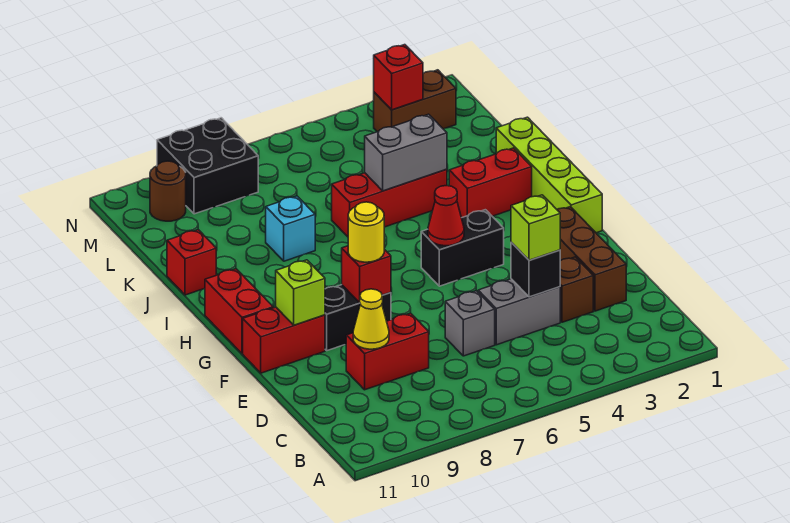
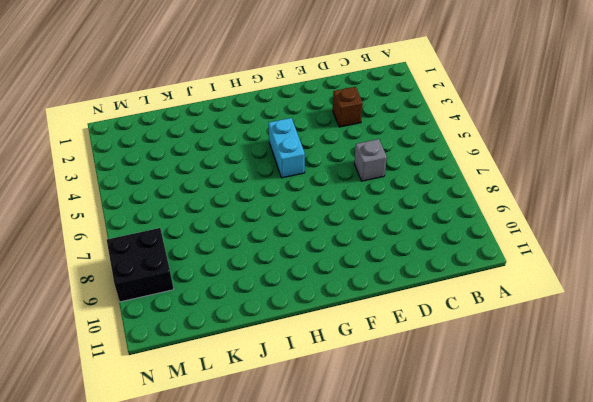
cyan 1x2 brick [269,118,305,178] -> black 1x2 brick [421,210,504,286]
none -> brown 1x3 brick [557,207,626,311]
none -> grey 1x2 brick [478,279,560,345]
none -> red 1x2 brick [346,313,429,390]

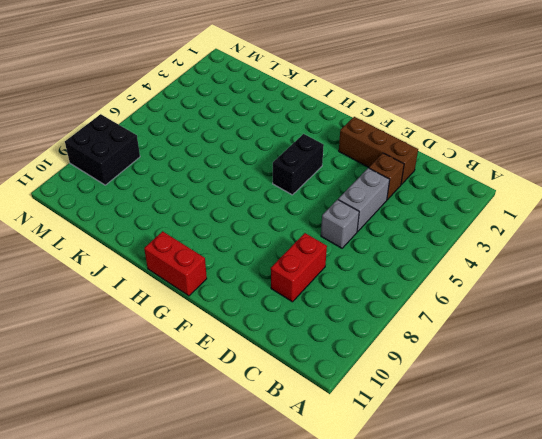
none -> black 1x2 brick [325,285,391,351]
none -> red 1x2 brick [243,307,325,373]
none -> lime 1x4 brick [496,117,602,233]

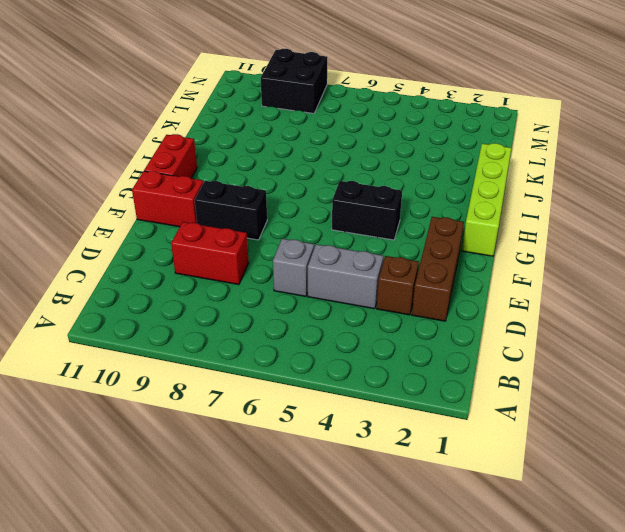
none -> red 1x2 brick [449,148,532,218]
none -> red 1x3 brick [332,169,447,237]
none -> cyan 1x1 brick [266,196,315,261]

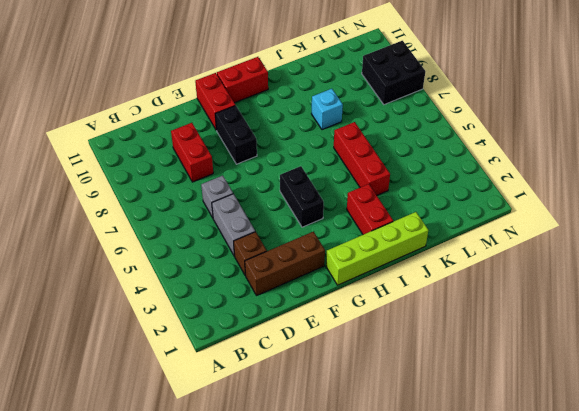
none -> red 1x1 brick [167,230,216,295]
none -> brown 1x2 brick [374,70,456,132]
none -> brown 1x1 round brick [150,161,186,221]

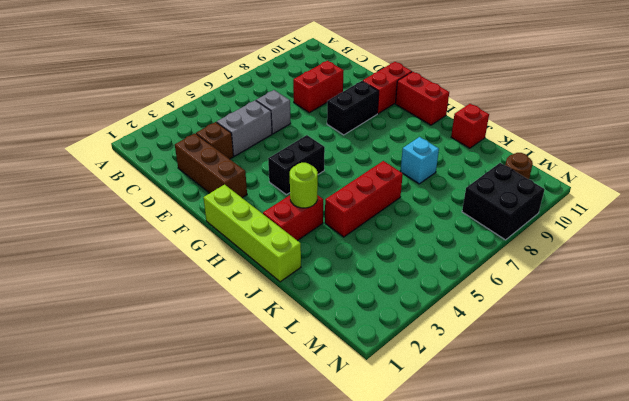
lime 1x1 round brick [290,163,318,208] -> none
none -> brown 1x2 brick [374,70,456,132]
none -> black 1x1 brick [511,242,560,297]
none -> yellow 1x1 cone [353,289,389,349]

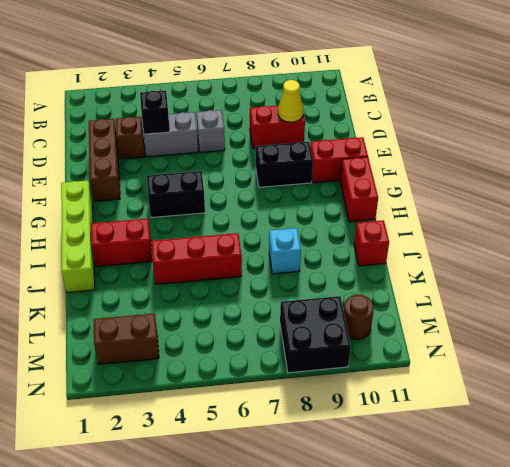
none -> red 1x1 brick [342,246,391,303]
none -> lime 1x1 brick [276,260,325,325]
none -> red 1x1 cone [428,186,464,246]

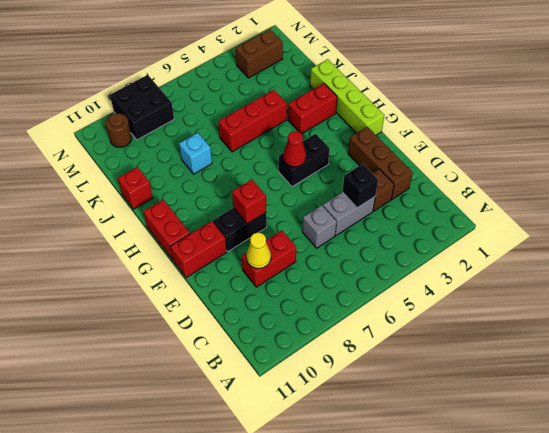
none -> lime 1x1 brick [276,260,325,325]
none -> grey 1x2 brick [365,114,447,191]
none -> red 1x1 brick [374,45,423,110]

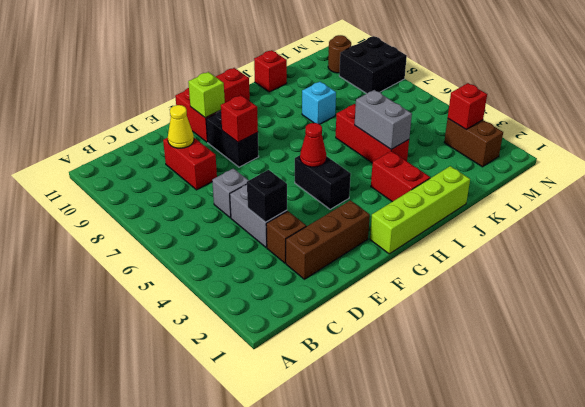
none -> lime 1x1 brick [511,195,560,260]
none -> yellow 1x1 round brick [348,202,384,262]

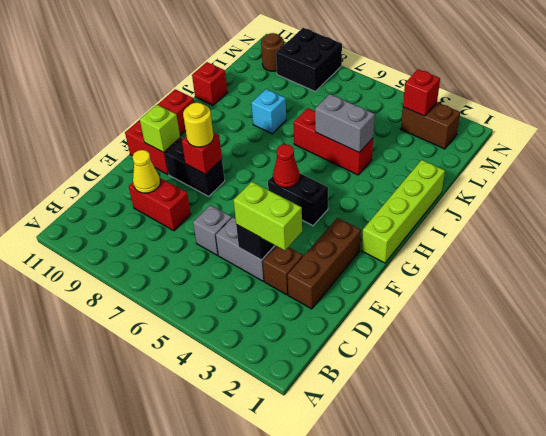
lime 1x2 brick [233,182,302,250] -> lime 1x1 brick [511,195,560,260]
none -> red 1x2 brick [449,148,532,218]

